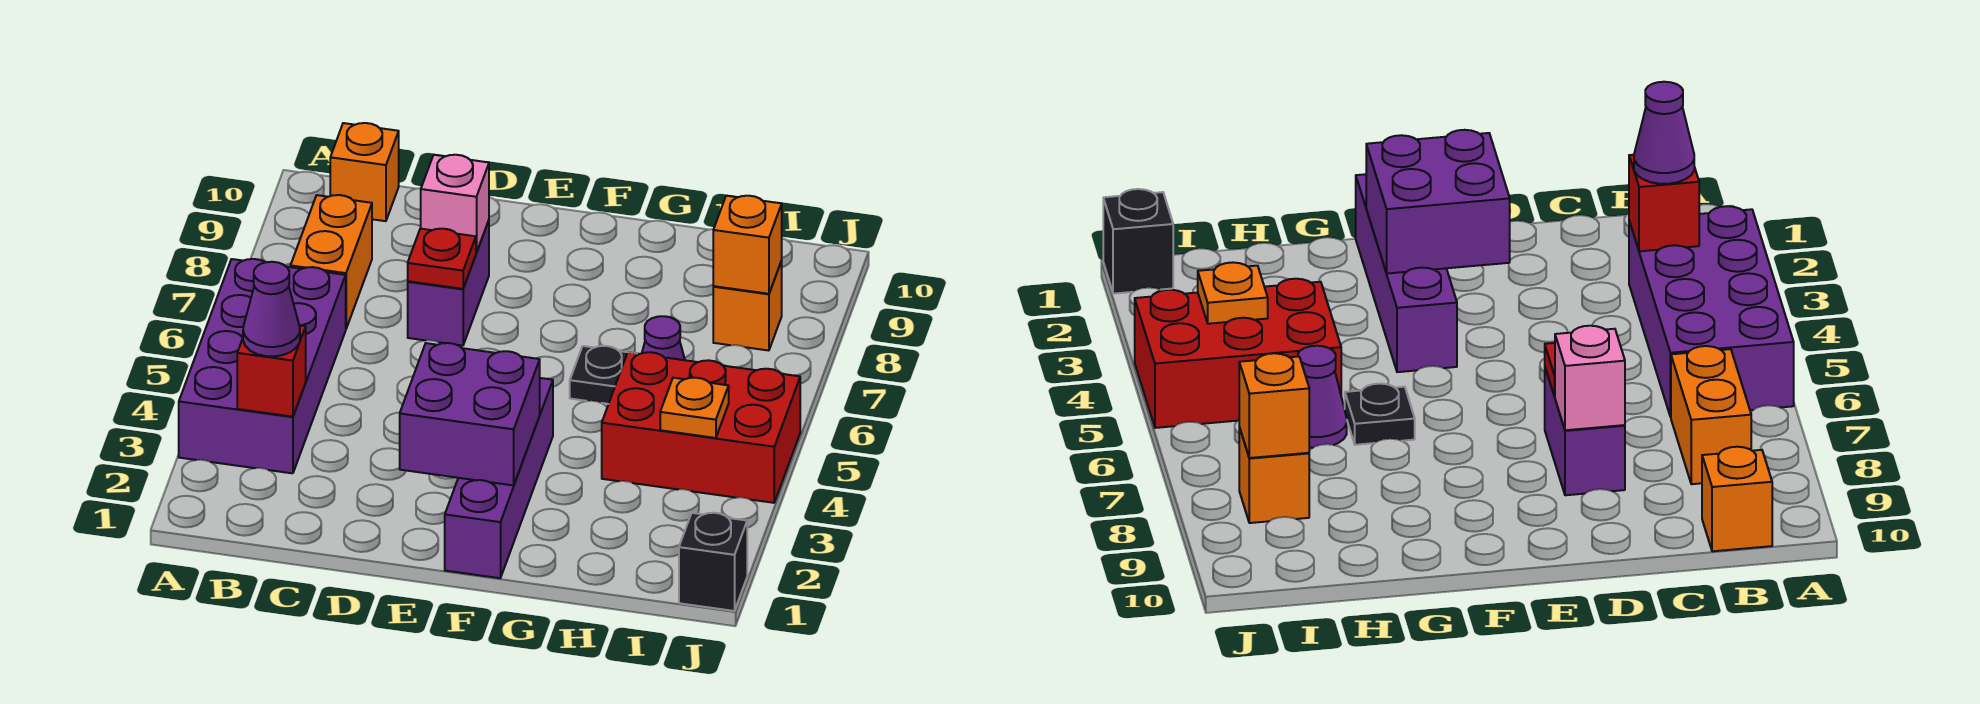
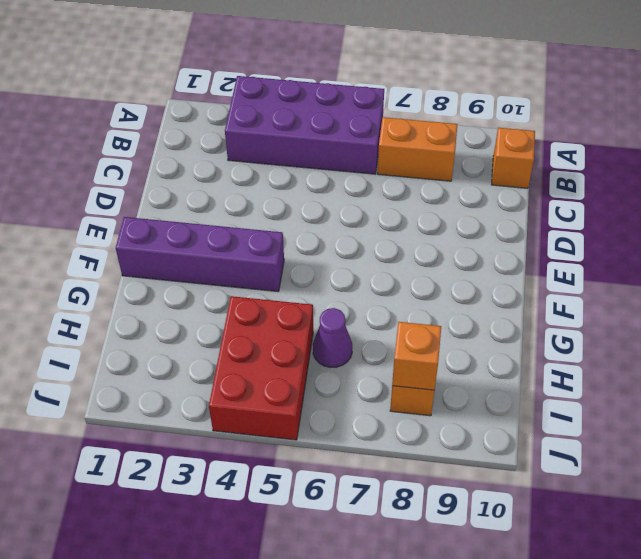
none -> purple 1x2 brick [408,221,489,346]
none -> black 1x1 plate [570,346,628,404]
none -> black 1x1 brick [679,513,747,611]

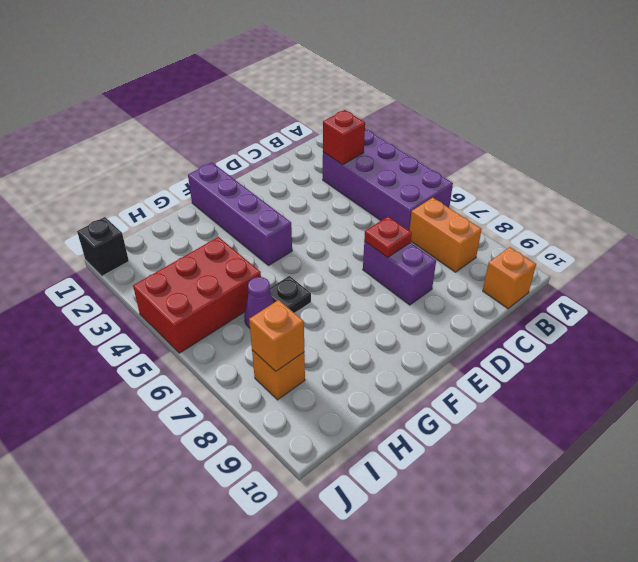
none -> pink 1x1 brick [421,155,489,253]
none -> purple 2x2 brick [400,343,540,485]
none -> orange 1x1 plate [660,378,729,438]

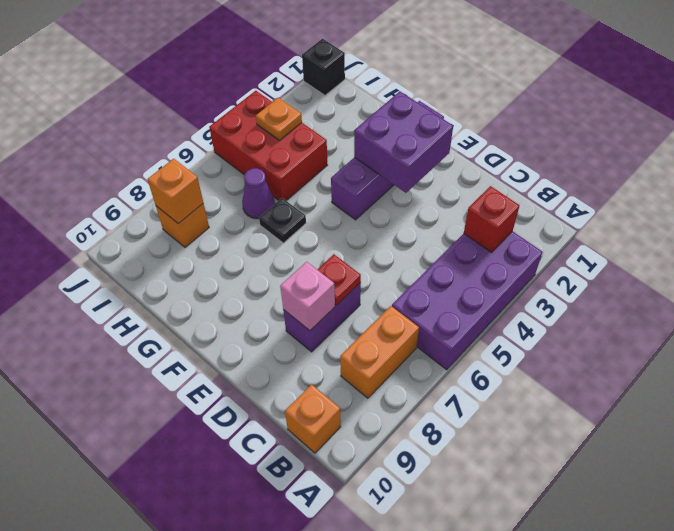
none -> purple 1x1 cone [243,262,300,356]

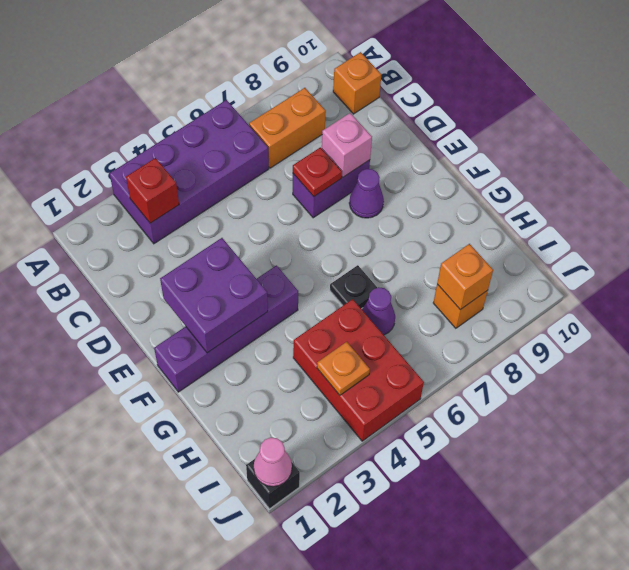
purple 1x1 cone [349,169,384,218] -> purple 1x1 cone moved to [243,262,300,356]
pink 1x1 cone [254,437,292,487] -> none

